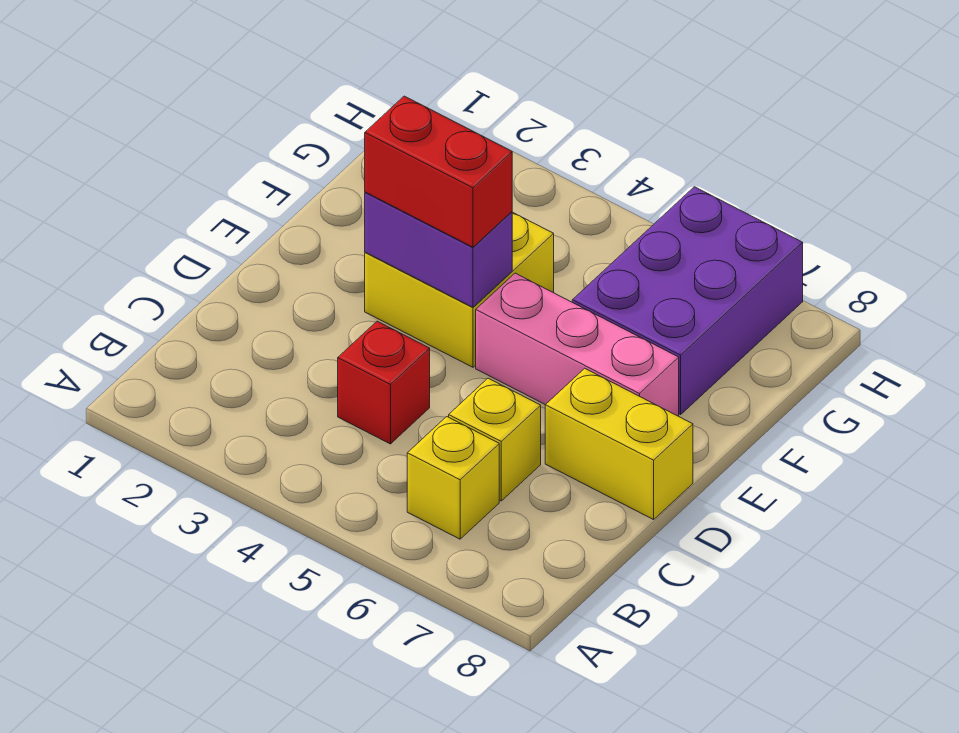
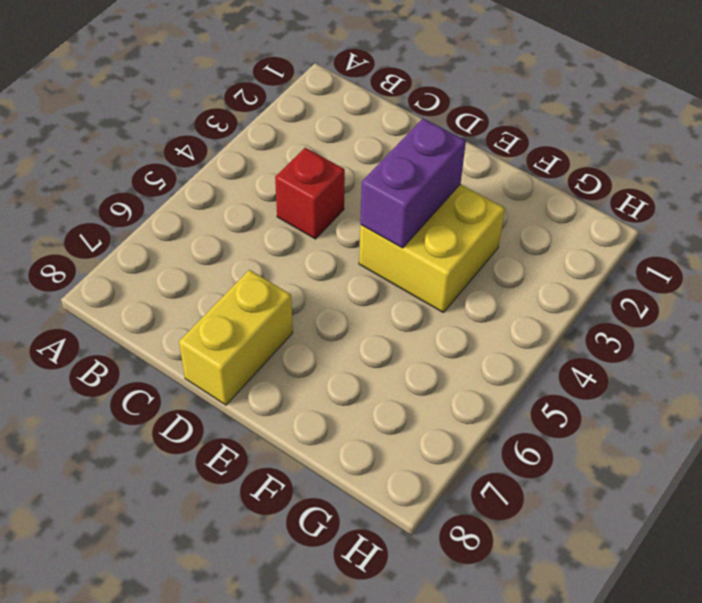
none -> yellow 1x1 brick [407,417,499,539]
none -> yellow 1x1 brick [449,378,541,501]

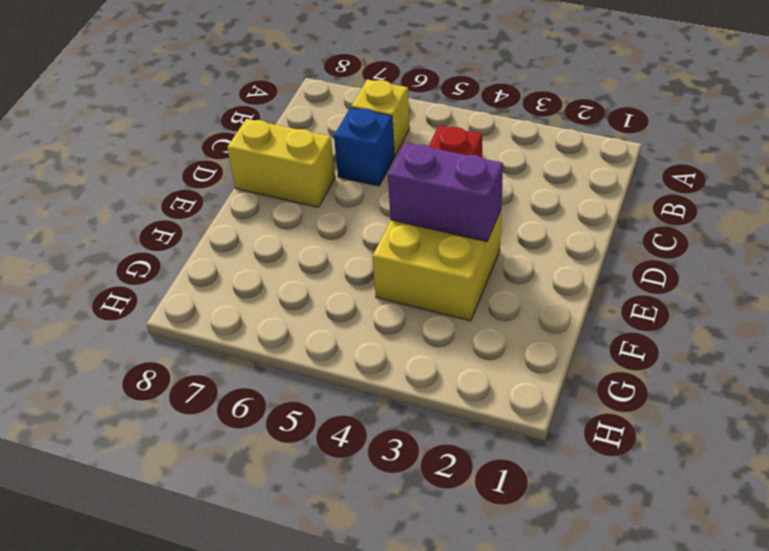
blue 1x1 brick [334,107,394,186] -> yellow 1x1 brick [449,378,541,501]
none -> pink 1x3 brick [476,273,679,416]
none -> purple 2x3 brick [572,187,803,414]

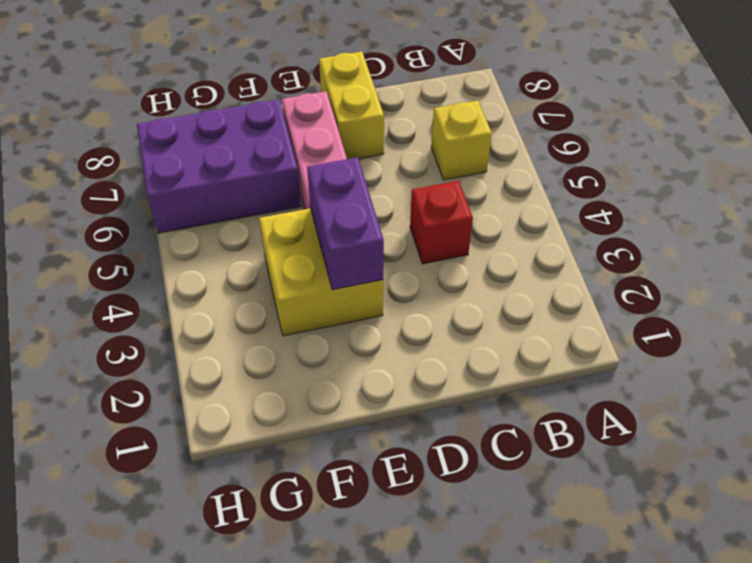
none -> yellow 1x1 brick [449,378,541,501]
none -> red 1x2 brick [365,96,512,247]

